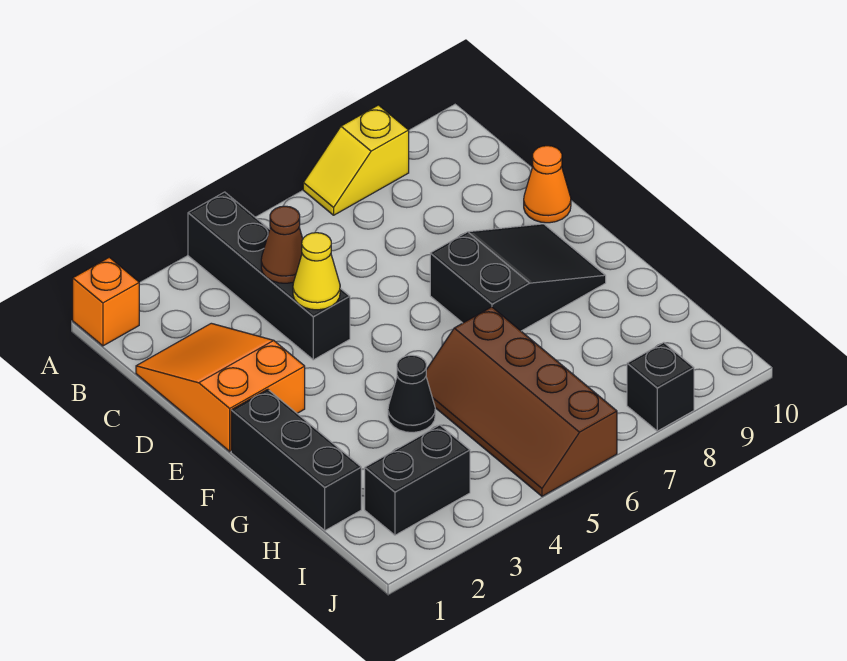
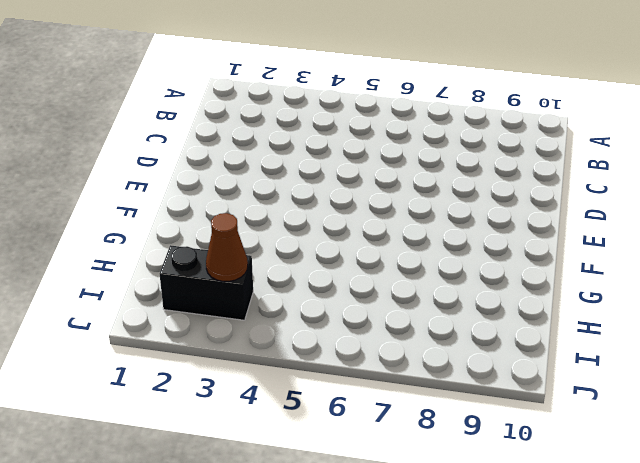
brown 1x1 cone [206,213,248,281] -> brown 1x1 cone moved to [261,206,303,283]
none -> orange 1x1 brick [73,257,139,346]
none -> black 1x4 brick [188,192,350,360]
none -> yellow 1x2 slope [303,105,409,215]

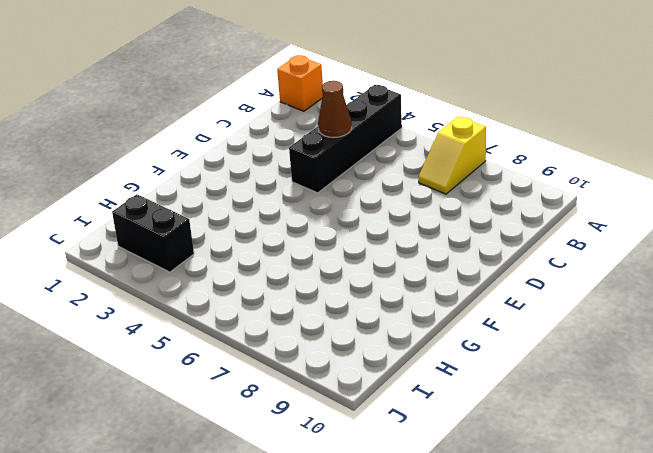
yellow 1x2 slope [418,116,486,194] -> yellow 1x2 slope turned to [303,105,409,215]
none -> orange 2x3 slope [136,323,305,451]
none -> orange 1x1 cone [524,146,571,223]
none -> black 2x3 slope [430,224,606,331]

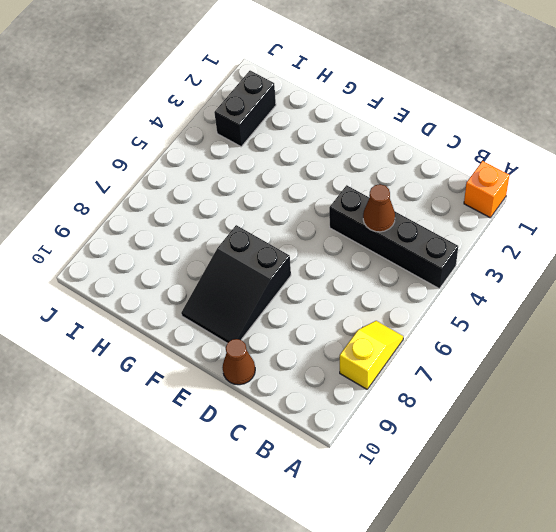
brown 1x1 cone [222,339,255,385] -> orange 1x1 cone [524,146,571,223]
none -> orange 2x3 slope [136,323,305,451]
none -> black 1x3 brick [231,389,361,530]
none -> black 1x1 cone [388,355,435,432]

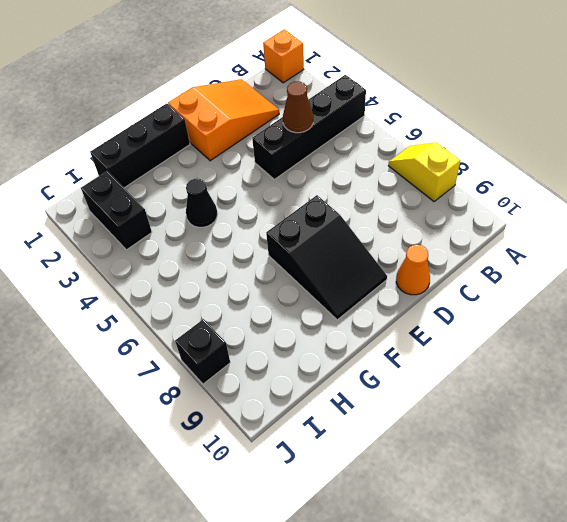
none -> brown 2x4 slope [426,307,617,496]
none -> yellow 1x1 cone [293,233,340,310]

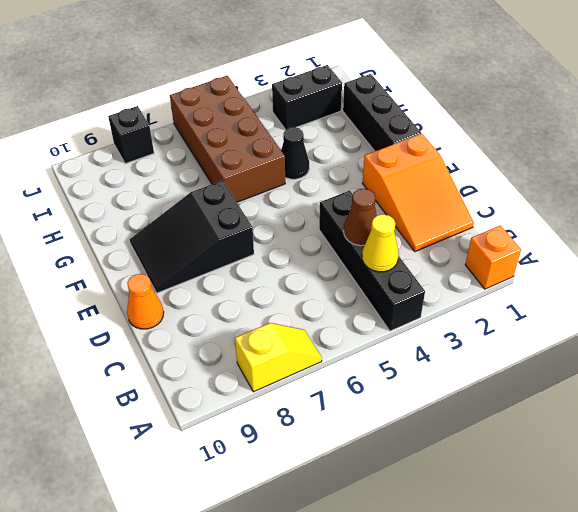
yellow 1x1 cone [362,214,399,272] -> yellow 1x1 cone moved to [293,233,340,310]
brown 2x4 brick [170,76,285,202] -> brown 2x4 slope [426,307,617,496]

